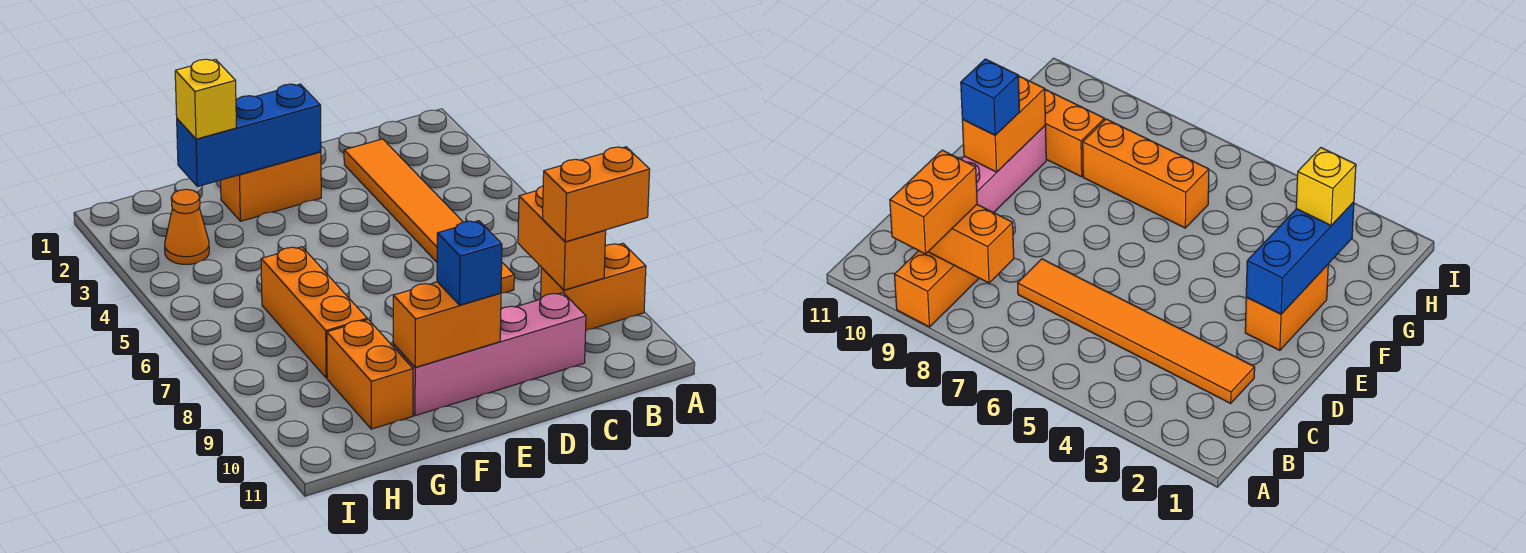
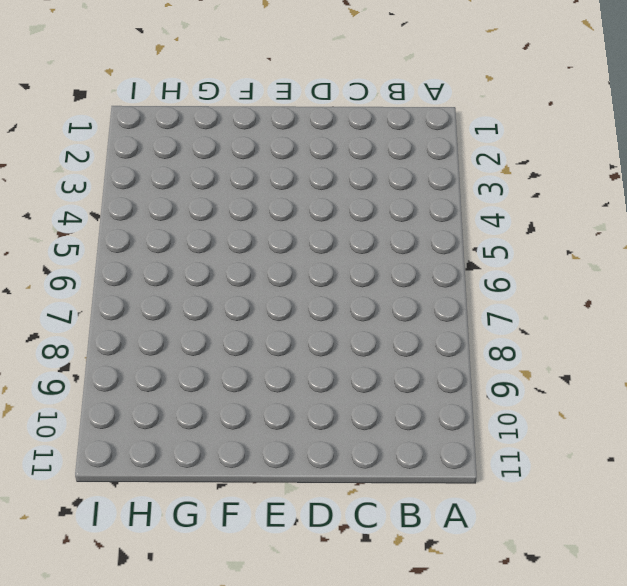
none -> orange 1x2 brick [541,243,646,330]
none -> orange 1x6 tile [344,139,514,293]
none -> pink 1x4 brick [393,293,586,416]

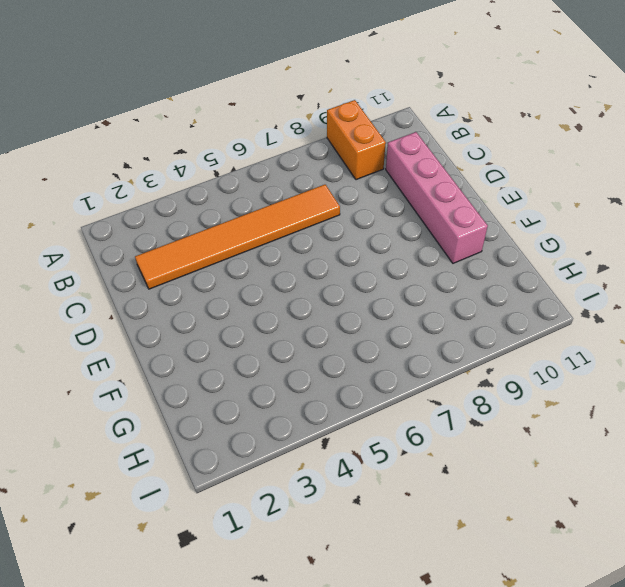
none -> orange 1x2 brick [221,152,321,221]
none -> orange 1x3 brick [261,247,367,378]
none -> orange 1x2 brick [327,320,413,429]

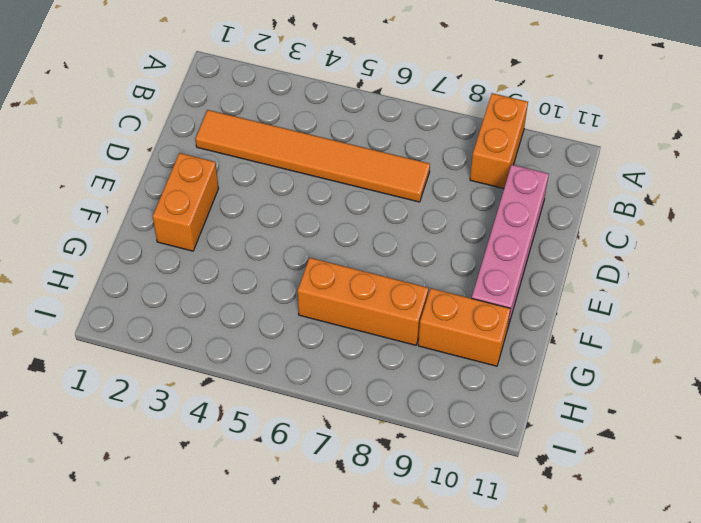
none -> orange 1x1 cone [165,189,209,264]
none -> orange 1x2 brick [518,186,606,290]
none -> blue 1x3 brick [177,84,321,187]

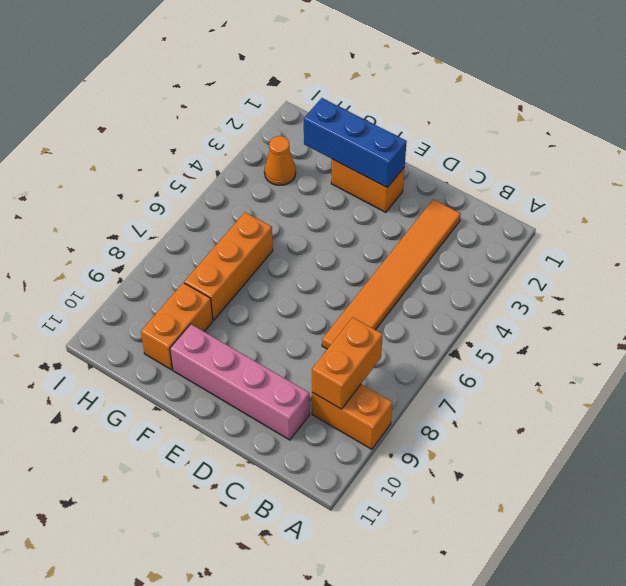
none -> orange 1x2 brick [393,282,501,367]
none -> orange 1x2 brick [543,147,650,242]
none -> blue 1x1 brick [437,221,502,305]

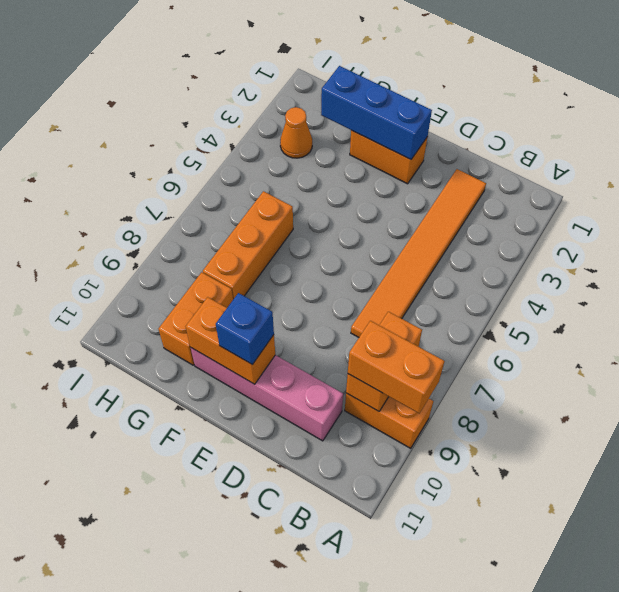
none -> yellow 1x1 brick [175,59,236,139]

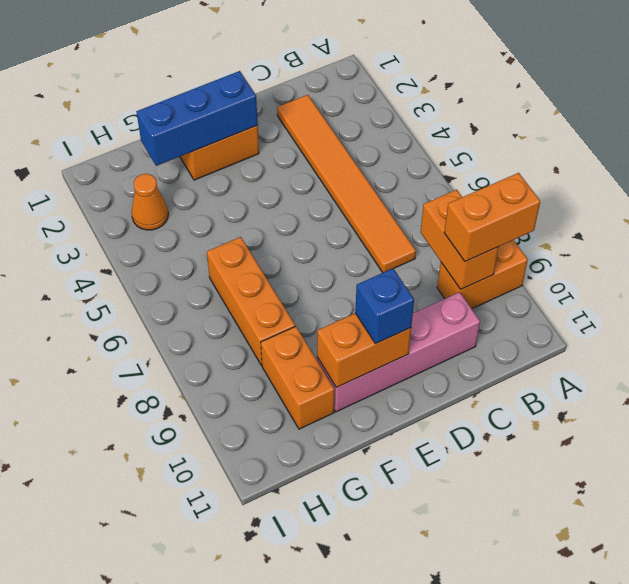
none -> yellow 1x1 brick [175,59,236,139]

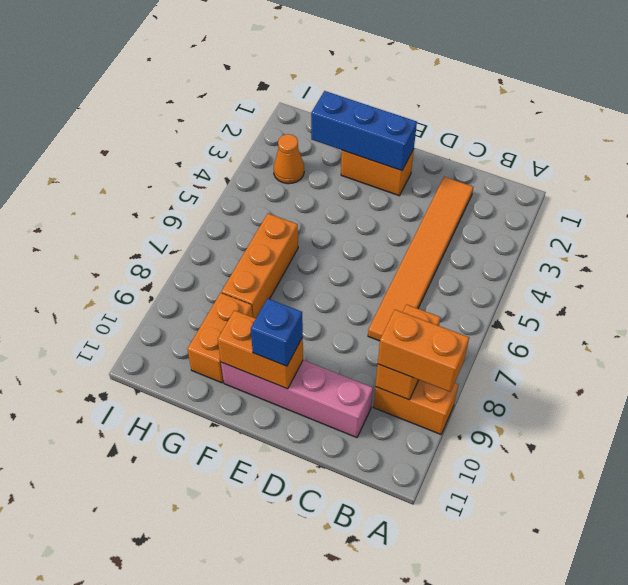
none -> yellow 1x1 brick [175,59,236,139]

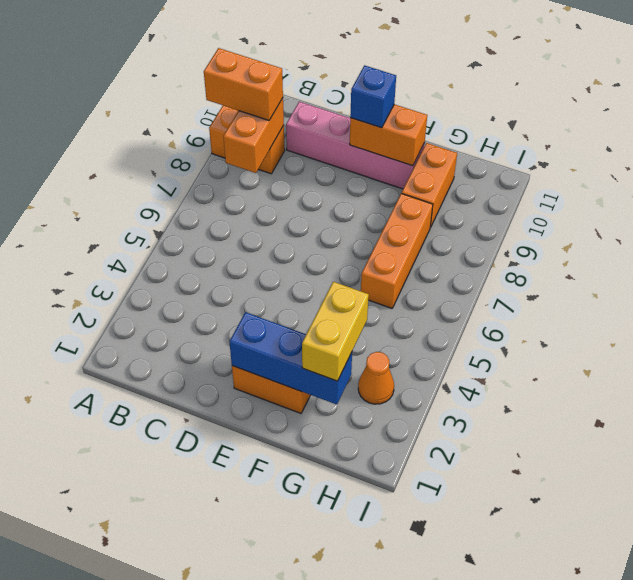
yellow 1x2 brick [302,282,369,381] -> yellow 1x1 brick [175,59,236,139]
none -> orange 1x6 tile [344,139,514,293]

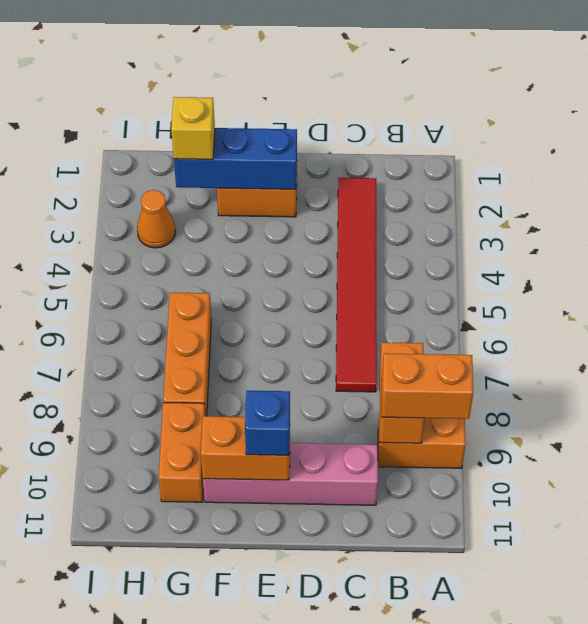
red 1x6 tile [336,178,377,392] -> orange 1x6 tile [344,139,514,293]

